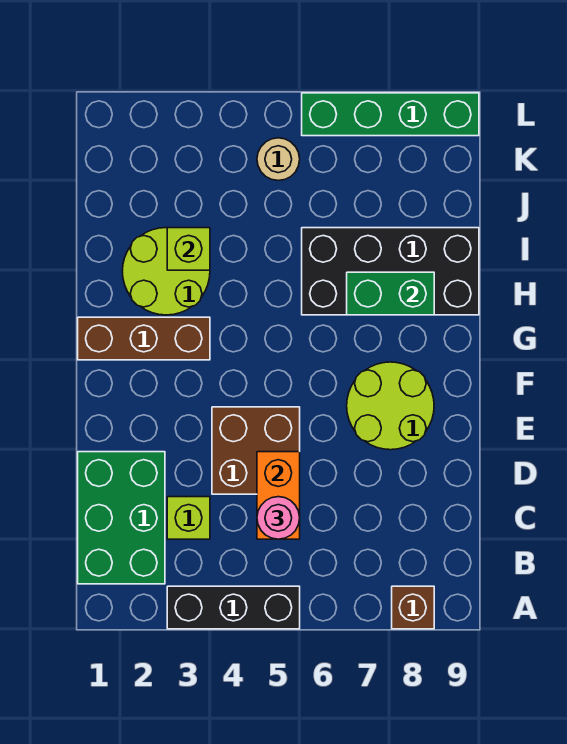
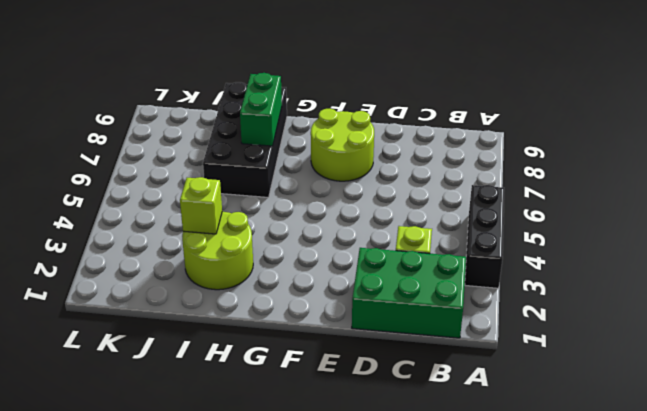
none -> brown 1x1 brick [392,586,434,629]
none -> brown 2x2 brick [212,407,300,494]
none -> brown 1x3 brick [78,317,210,360]

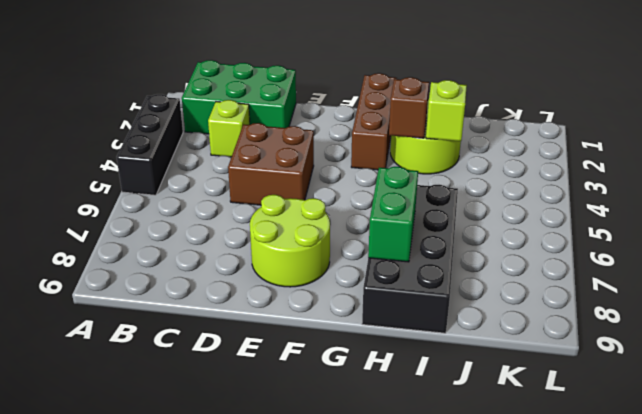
brown 1x1 brick [389,77,429,138] -> brown 1x1 brick moved to [392,586,434,629]
none -> tan 1x1 round brick [257,138,300,181]
none -> green 1x4 brick [302,93,479,136]
none -> orange 1x2 brick [257,452,300,539]

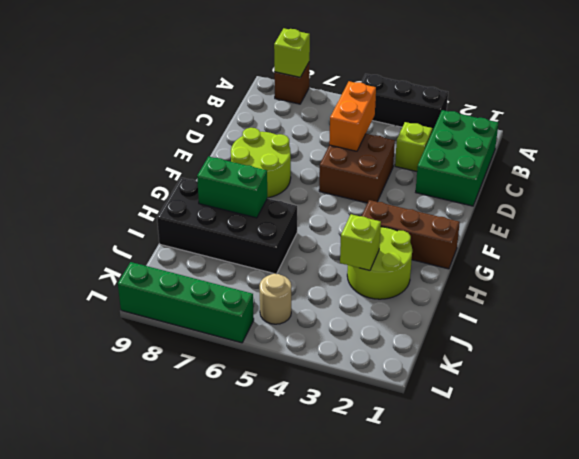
lime 1x1 brick [274,28,310,77] -> none
none -> pink 1x1 round brick [257,497,300,539]

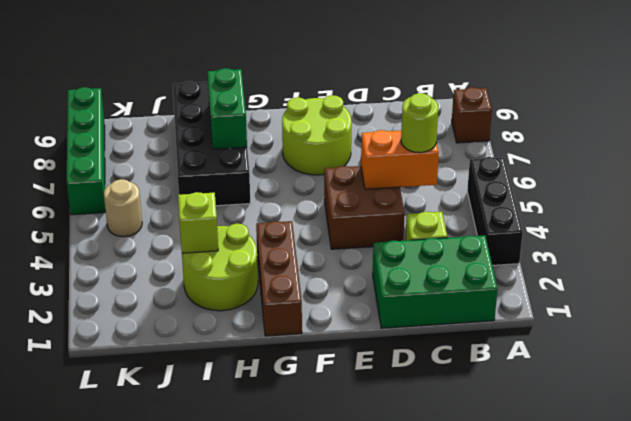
lime 1x1 round brick [401,93,438,153] -> pink 1x1 round brick [257,497,300,539]

